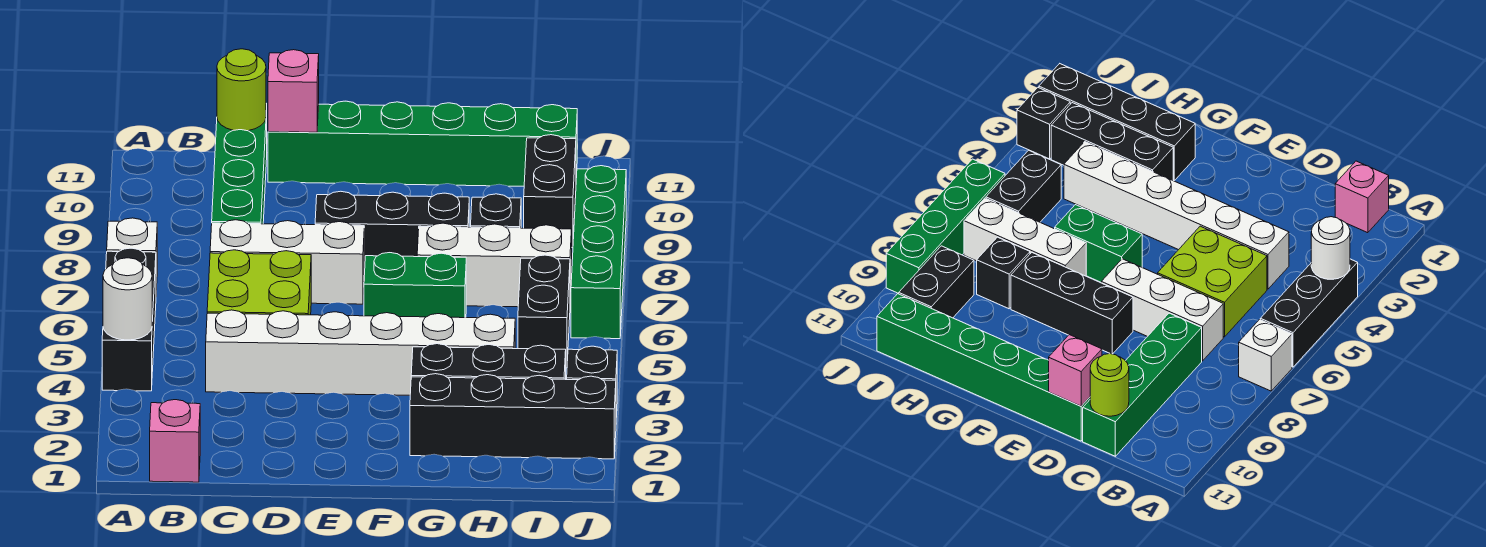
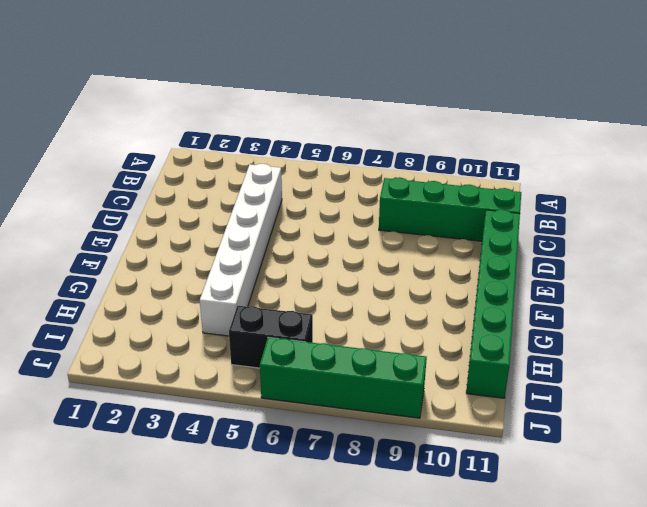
none -> black 1x3 brick [102,248,156,391]
none -> white 1x1 brick [107,218,157,290]
none -> pink 1x1 brick [150,400,200,482]

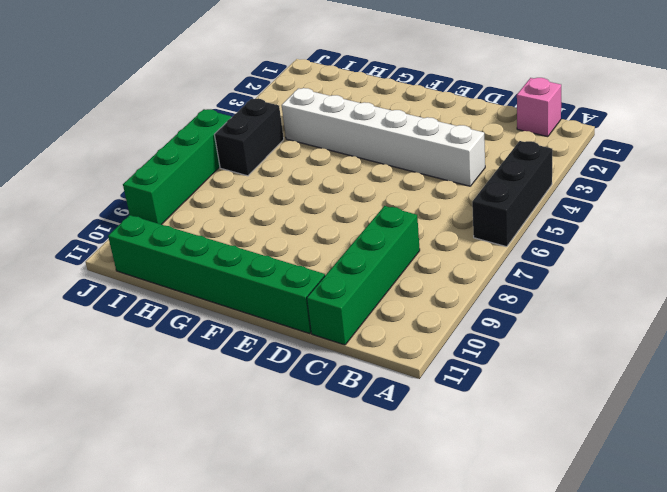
none -> white 1x1 brick [107,218,157,290]
none -> lime 2x2 brick [207,250,311,315]
none -> white 1x3 brick [210,220,364,304]

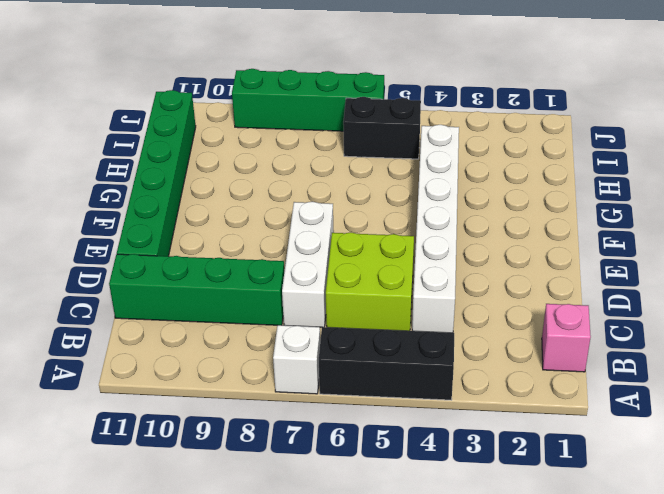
none -> black 1x3 brick [315,191,469,274]
none -> green 1x2 brick [364,253,466,318]
none -> black 1x4 brick [410,374,616,459]

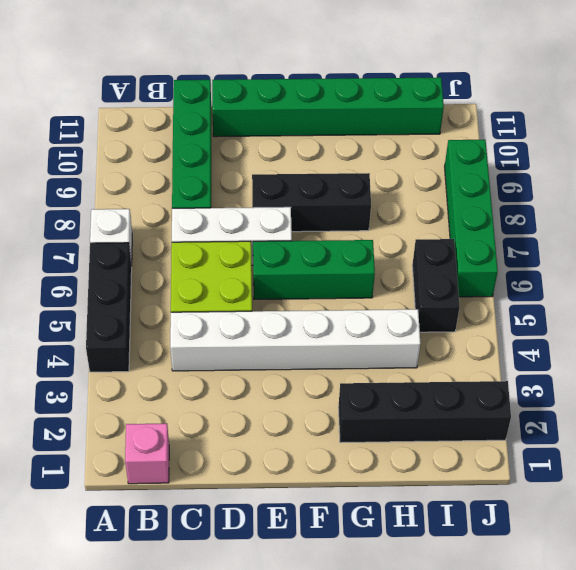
green 1x3 brick [253,240,375,299] -> green 1x2 brick [364,253,466,318]
none -> black 1x3 brick [411,344,566,379]
none -> white 1x3 brick [417,223,572,307]
none -> black 1x1 brick [471,194,521,228]

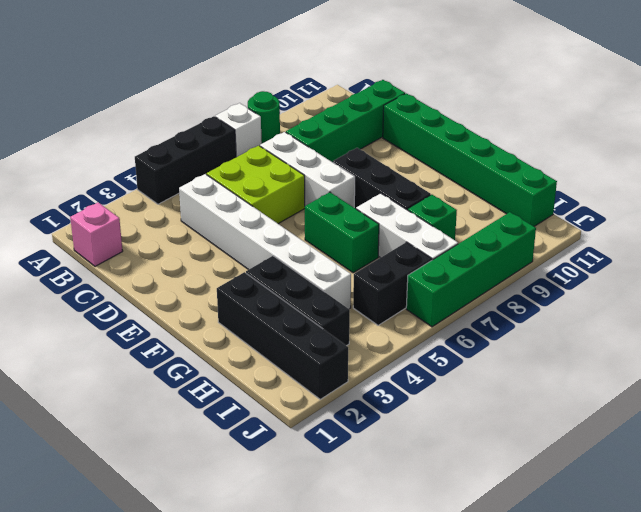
green 1x1 round brick [248,91,280,143] -> none
green 1x1 brick [408,195,457,240] -> black 1x1 brick [471,194,521,228]
none -> black 1x2 brick [524,135,576,248]
none -> black 1x1 brick [567,346,617,418]
none -> white 1x1 round brick [103,258,152,340]

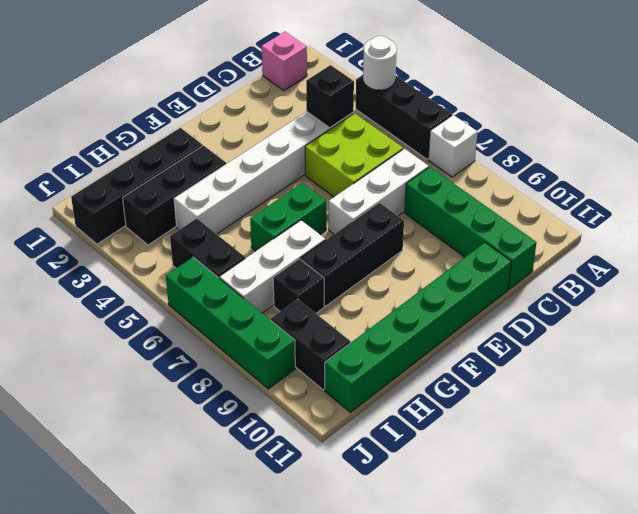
black 1x1 brick [306,65,354,128] -> black 1x1 brick moved to [567,346,617,418]
none -> lime 1x1 round brick [217,49,266,131]
none -> pink 1x1 brick [268,50,319,132]

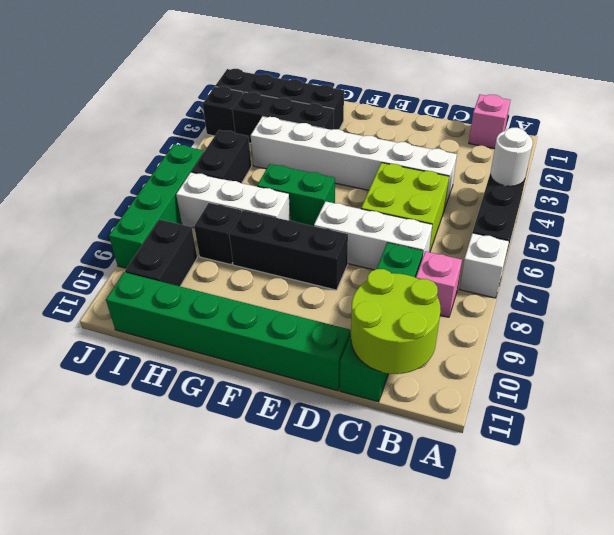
pink 1x1 brick [416,251,462,317] -> pink 1x1 brick moved to [268,50,319,132]
lime 2x2 round brick [351,269,441,374] -> lime 1x1 round brick [217,49,266,131]

